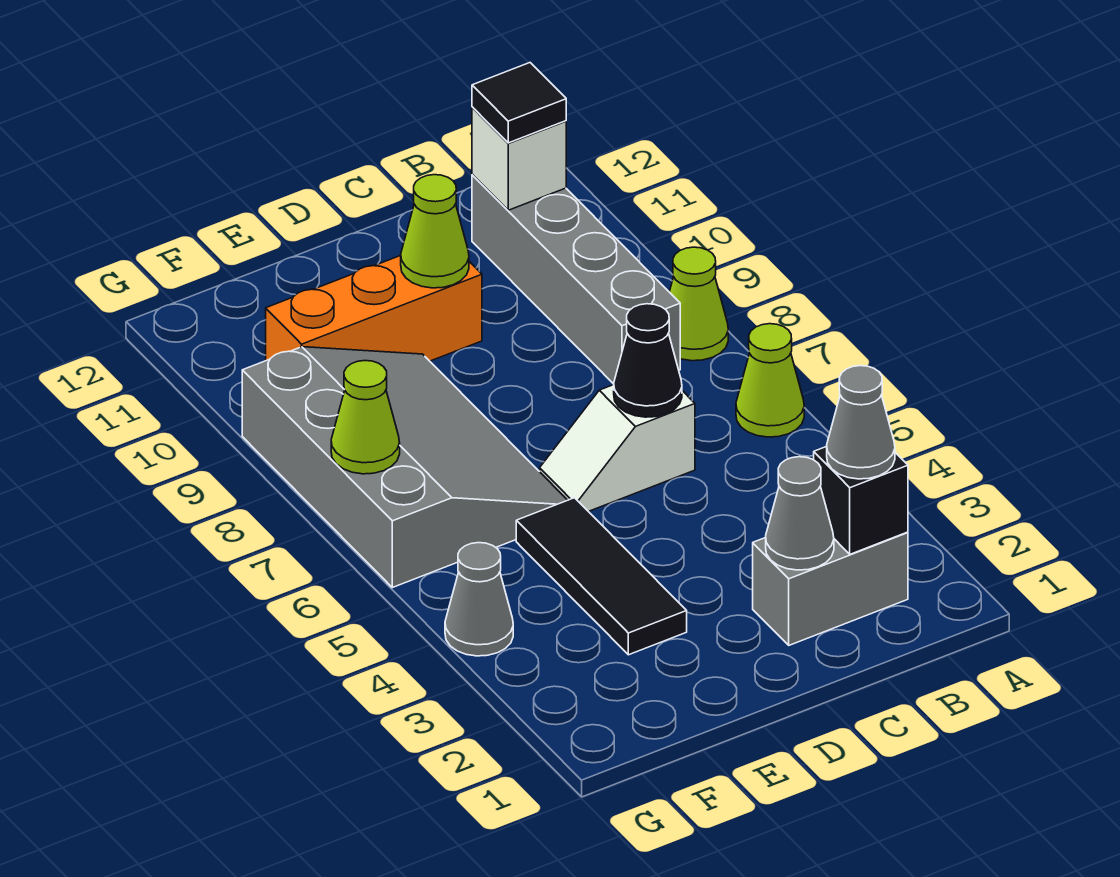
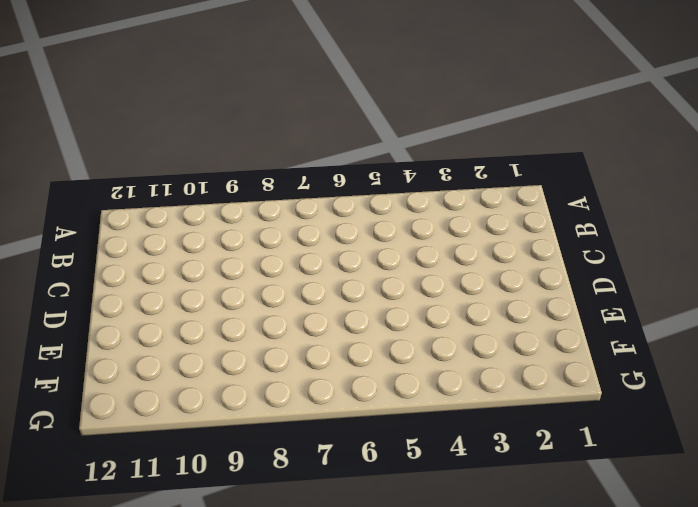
none -> lime 1x1 cone [736,324,804,437]
none -> lime 1x1 cone [670,247,728,361]
none -> grey 1x2 brick [753,532,908,645]

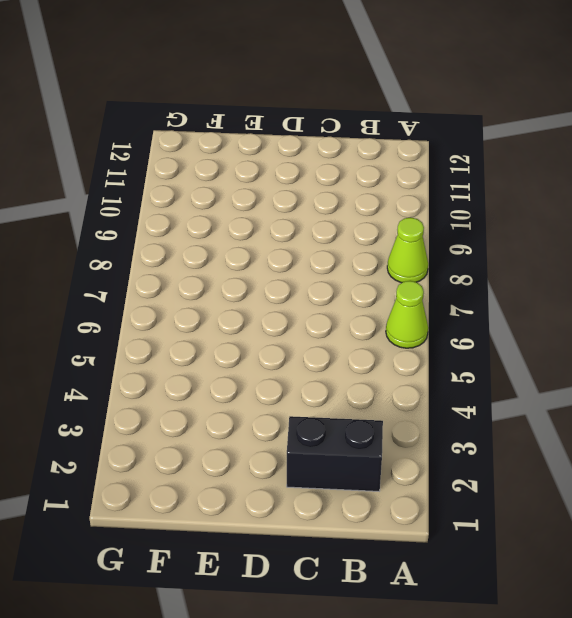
black 1x2 brick [287,416,383,491] -> grey 1x2 brick [753,532,908,645]
none -> grey 1x4 brick [472,175,680,384]
none -> white 1x2 slope [540,385,695,512]
none -> orange 1x3 brick [266,256,482,361]

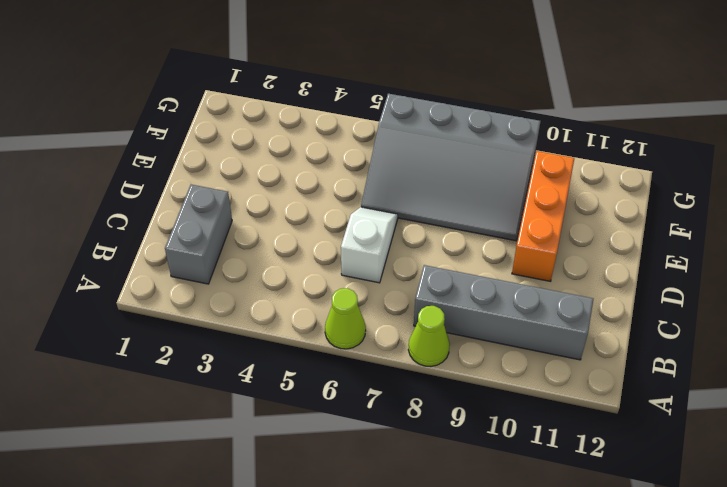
none -> black 1x3 tile [516,498,687,655]
none -> grey 1x1 cone [445,543,513,656]
none -> black 1x1 brick [814,446,908,554]

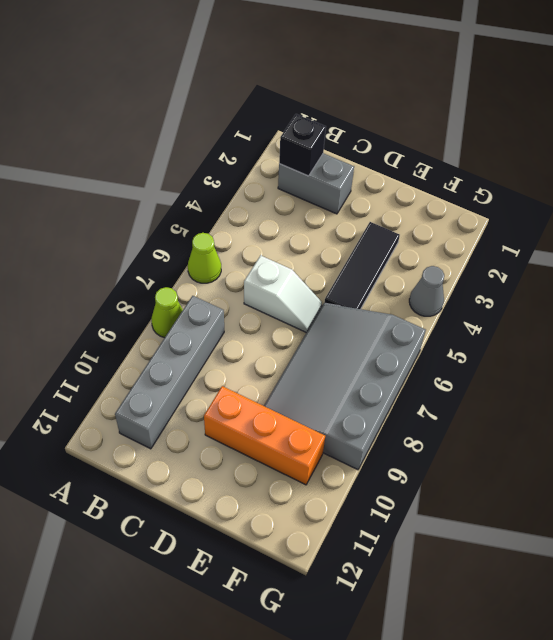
none -> white 1x1 brick [472,107,566,210]
none -> grey 1x1 cone [766,457,834,570]
none -> black 1x1 cone [614,304,682,417]

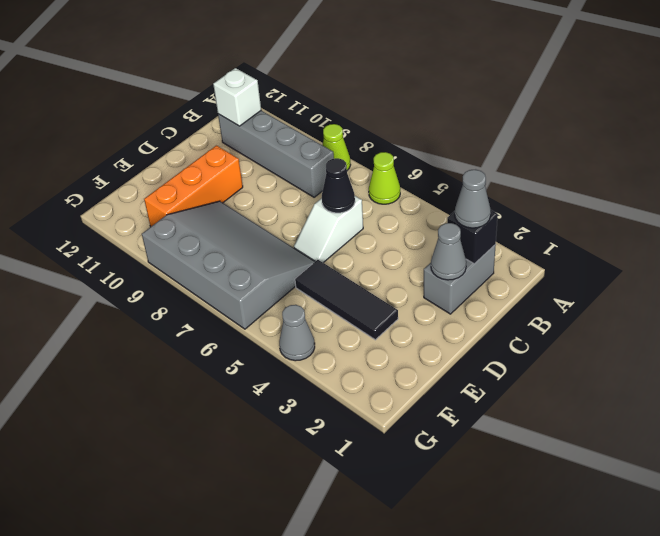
none -> lime 1x1 cone [401,175,469,288]
none -> lime 1x1 cone [331,361,400,474]
none -> black 1x1 tile [472,63,566,143]

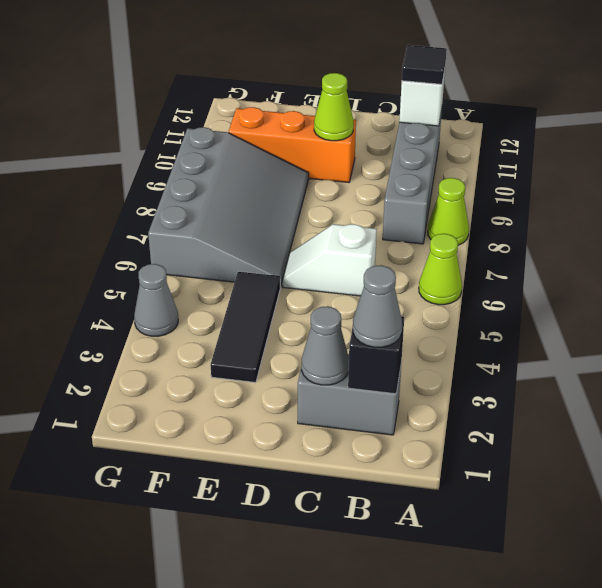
none -> black 1x1 cone [614,304,682,417]
none -> lime 1x1 cone [331,361,400,474]

